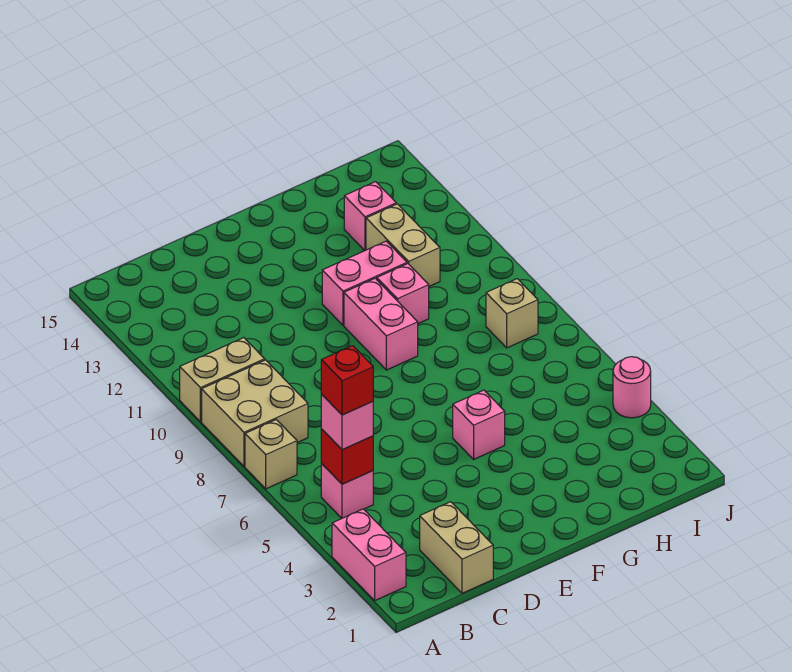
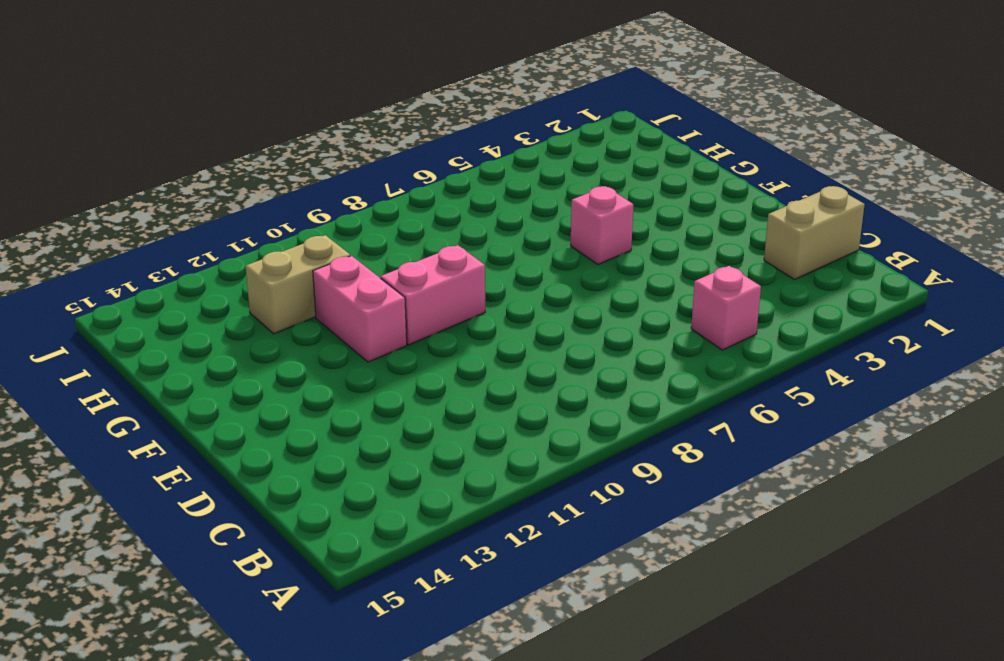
none -> pink 1x2 brick [332,509,406,600]
none -> tan 1x1 brick [245,420,297,489]
none -> tan 2x2 brick [202,360,308,466]

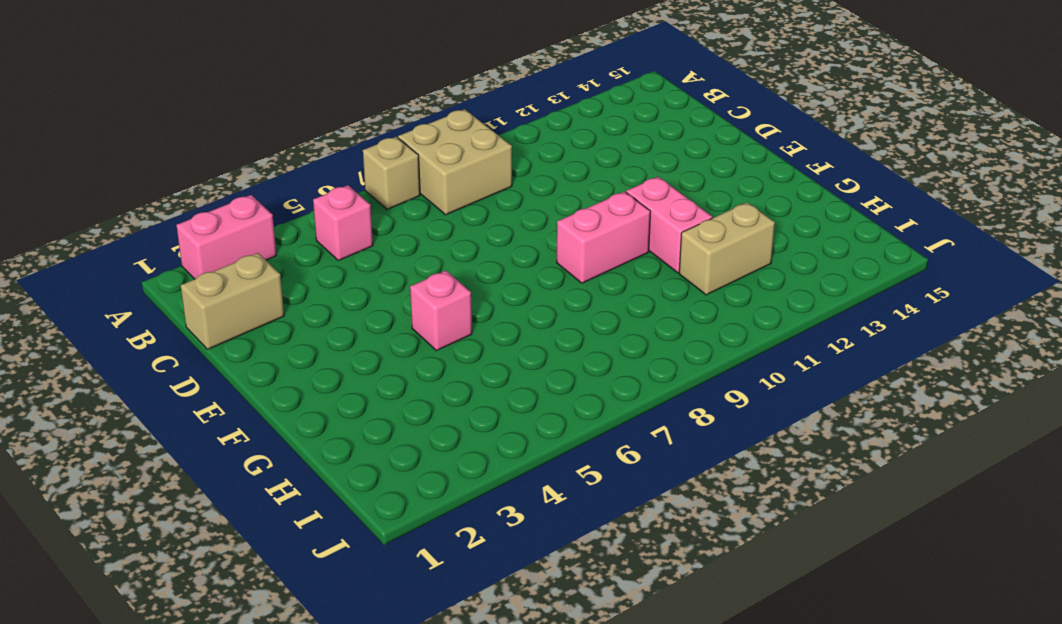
none -> tan 1x2 brick [180,338,265,422]
none -> pink 1x1 brick [377,264,429,324]
none -> pink 1x1 brick [344,182,396,251]

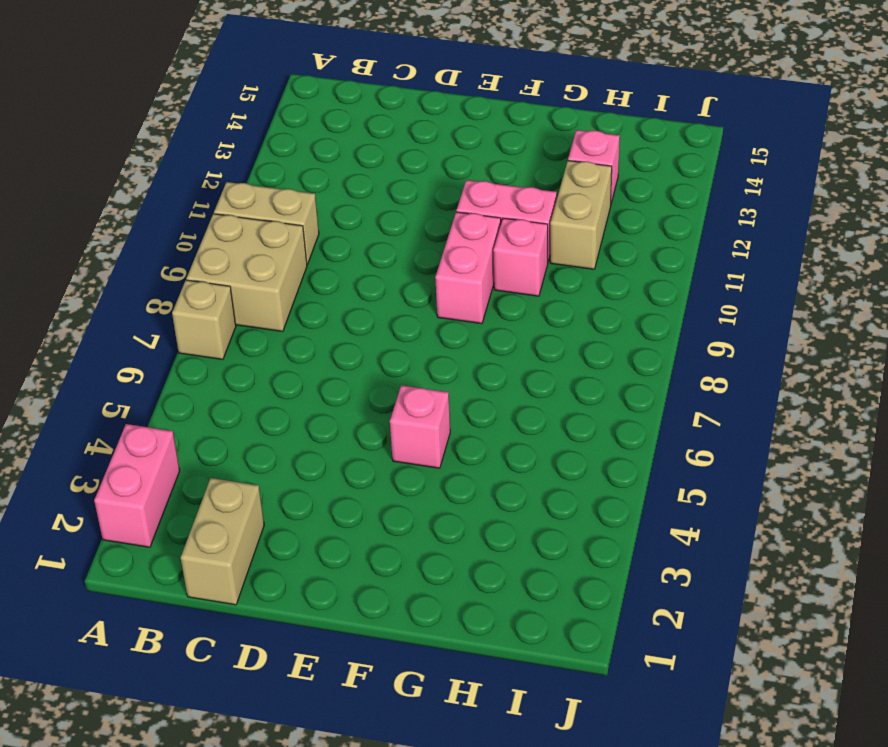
none -> pink 1x1 brick [321,464,373,518]
none -> tan 1x1 brick [486,279,538,348]
none -> pink 1x1 round brick [613,357,651,418]

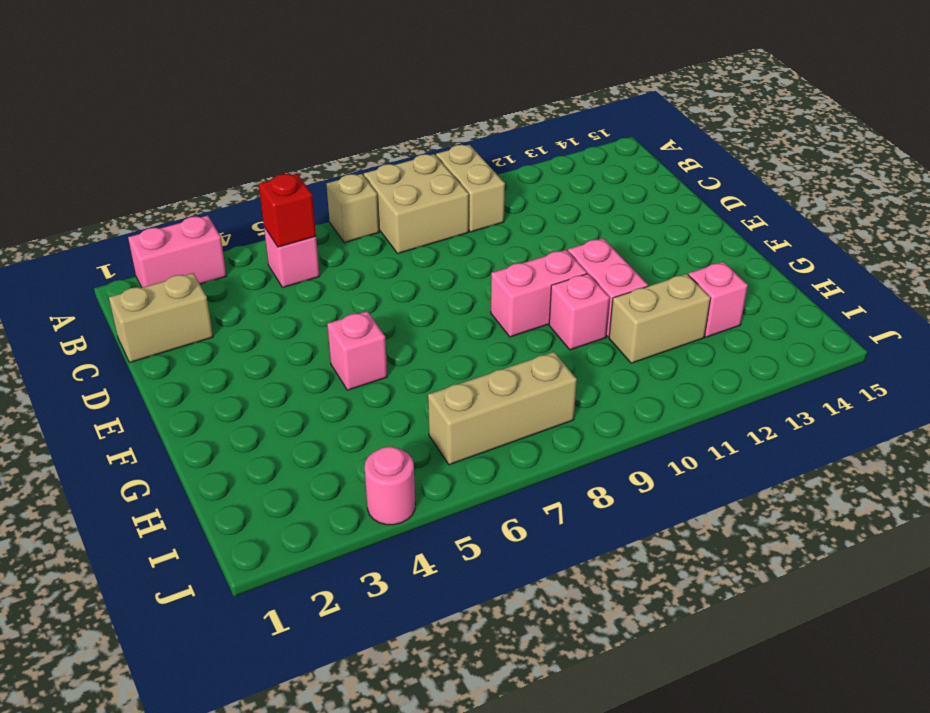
tan 1x3 brick [428,352,577,465] -> tan 1x1 brick [486,279,538,348]
none -> pink 1x1 brick [321,394,373,450]
none -> red 1x1 brick [321,346,373,415]

